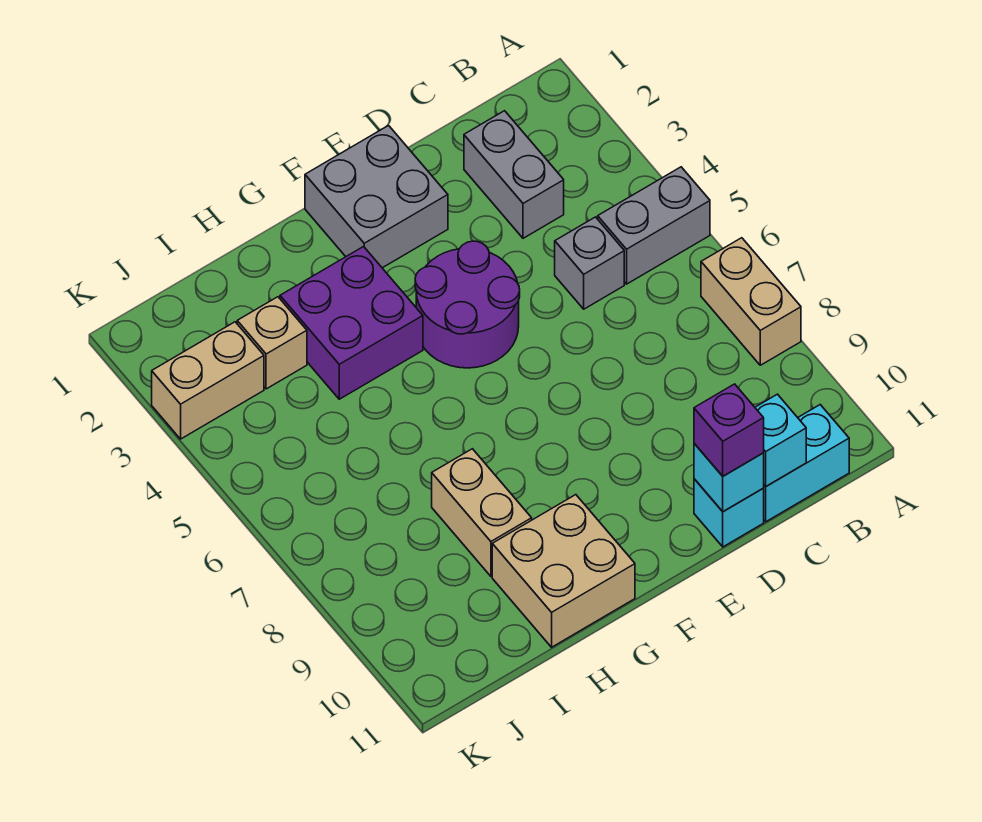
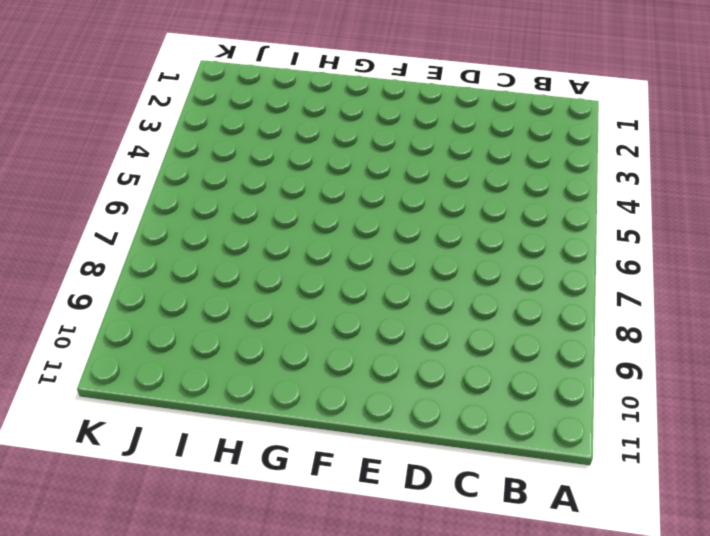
none -> grey 1x2 brick [598,167,710,284]
none -> tan 1x2 brick [701,238,801,365]
none -> cyan 1x2 brick [763,405,849,522]

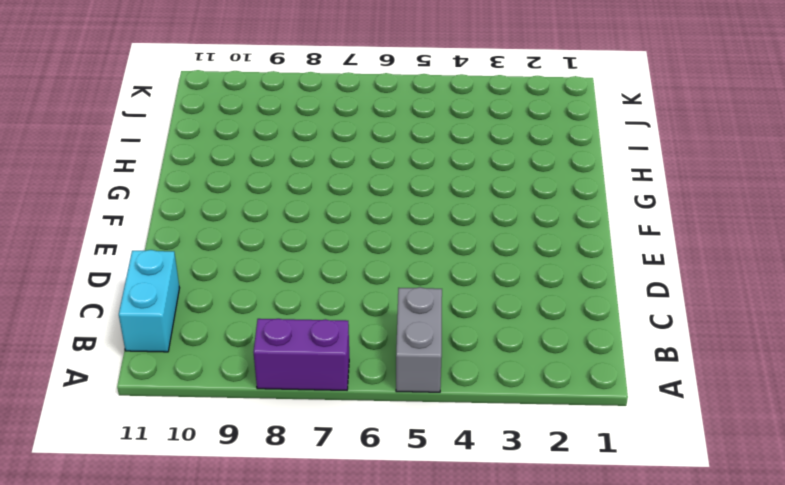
purple 1x2 brick [253,319,349,390] -> tan 1x2 brick [701,238,801,365]
none -> grey 1x2 brick [464,111,564,238]
none -> grey 1x1 brick [555,217,624,309]
none -> cyan 1x1 brick [694,479,764,547]

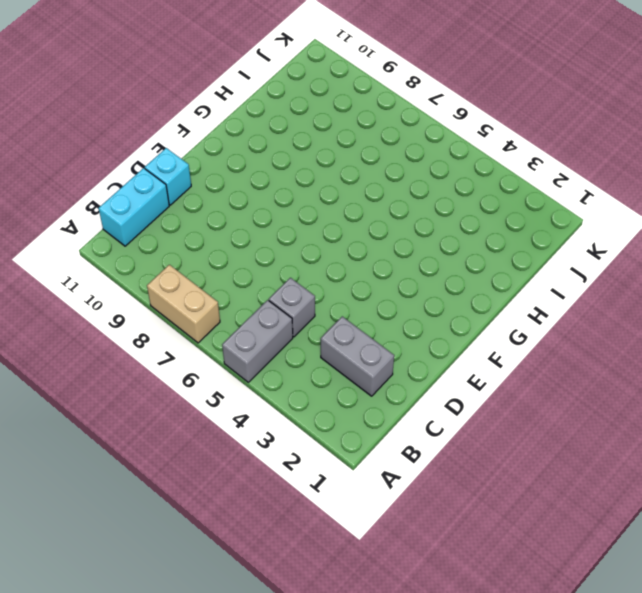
none -> grey 2x2 brick [305,126,448,268]
none -> purple 2x2 round brick [415,241,520,368]
none -> purple 2x2 brick [280,247,423,399]

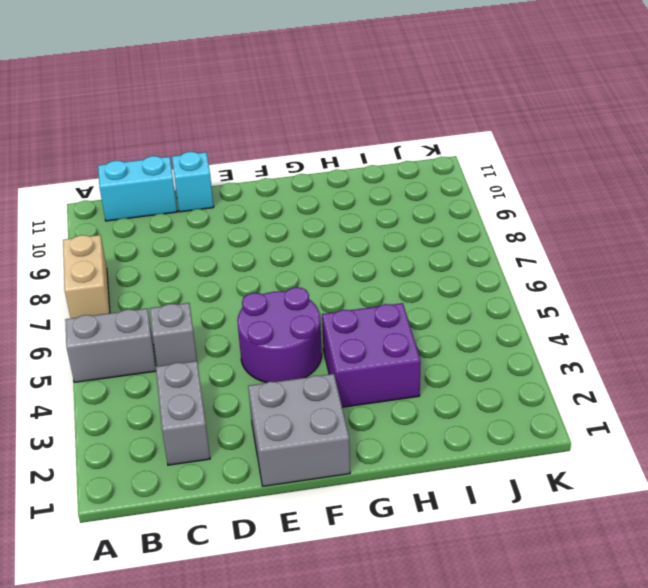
none -> tan 2x2 brick [492,495,635,647]
none -> tan 1x2 brick [432,449,532,576]
none -> tan 1x1 brick [237,297,307,389]

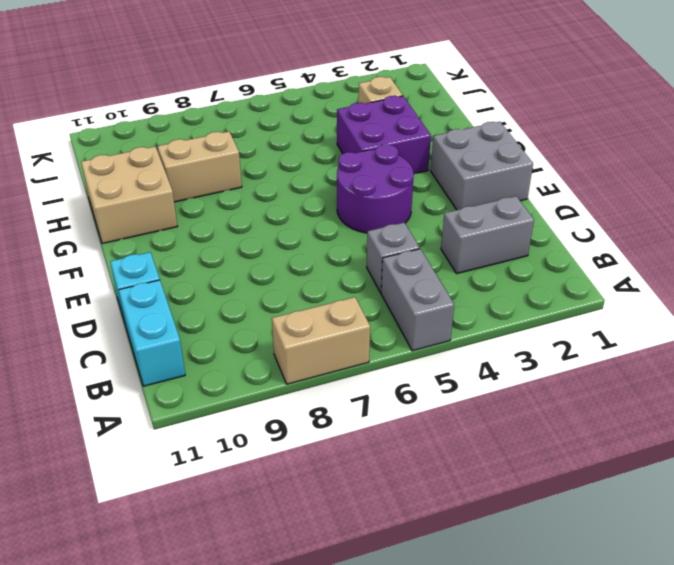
none -> tan 1x2 brick [152,322,264,439]
none -> cyan 1x1 brick [755,394,806,487]
none -> cyan 1x1 brick [694,444,764,512]

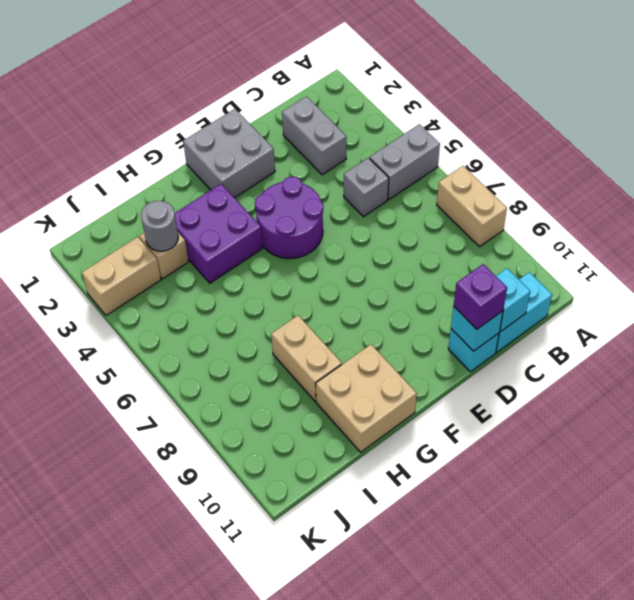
grey 1x1 round brick [141,201,178,251] -> none

